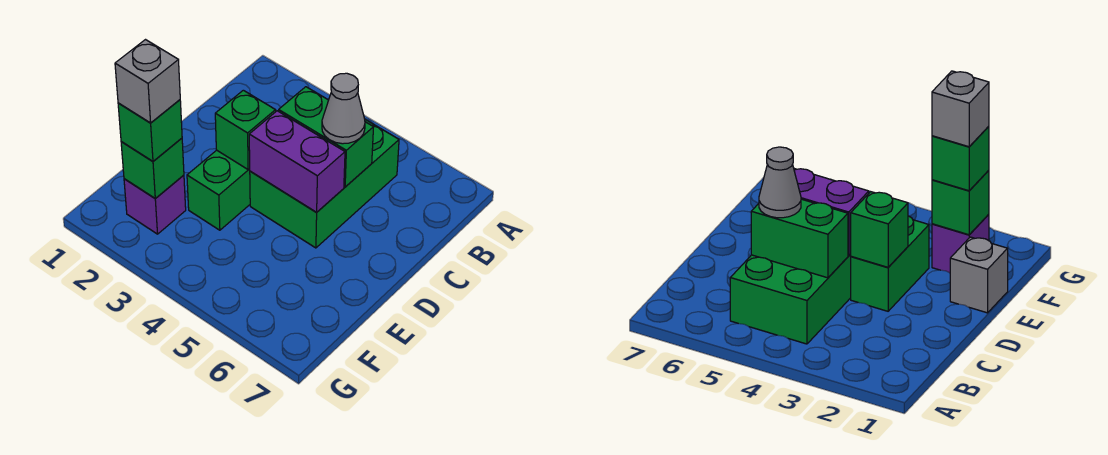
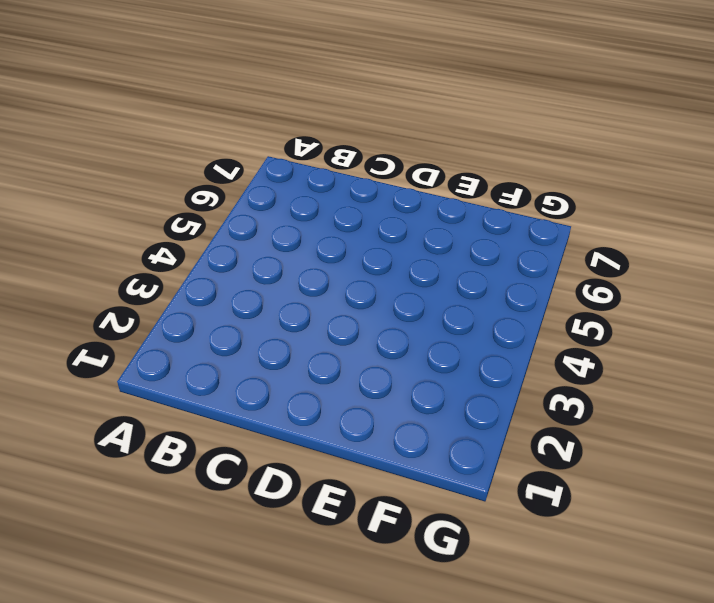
none -> green 2x3 brick [250,120,399,248]
none -> green 1x2 brick [187,150,250,230]

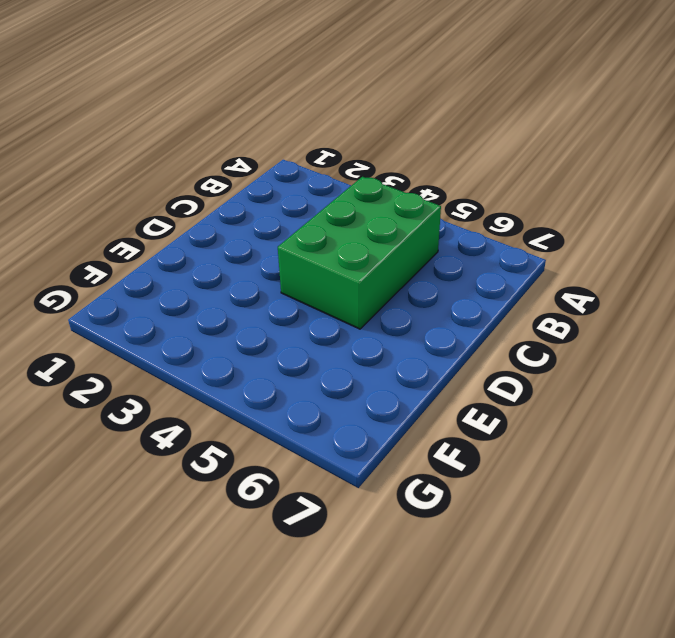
none -> green 1x2 brick [187,150,250,230]
none -> grey 1x1 brick [950,237,1008,313]

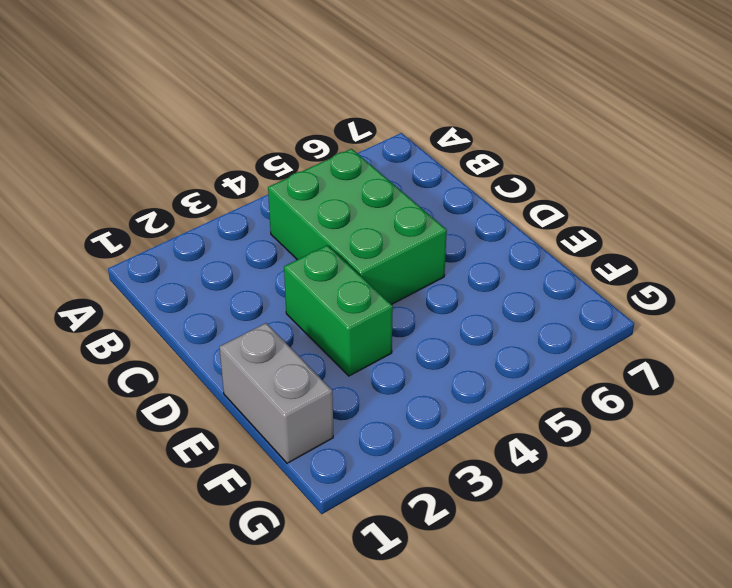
grey 1x2 brick [219,323,333,463] -> grey 1x1 brick [950,237,1008,313]
none -> purple 1x1 brick [124,175,186,234]
none -> green 1x2 brick [279,87,374,187]

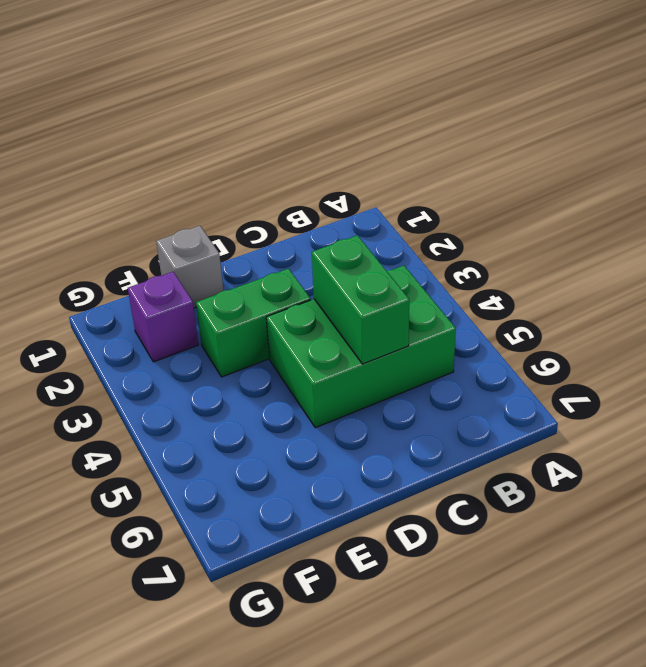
none -> green 1x1 brick [215,90,276,170]
none -> purple 1x2 brick [249,111,345,212]

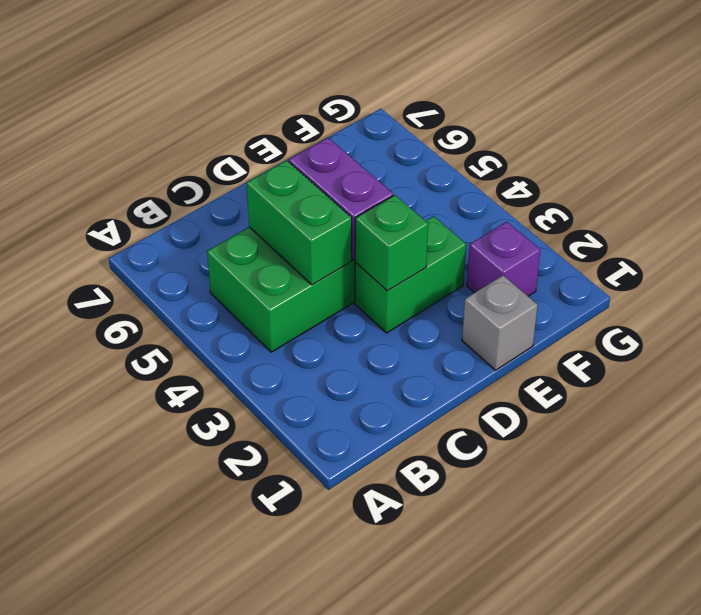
none -> green 1x1 brick [121,138,184,199]
none -> grey 1x1 cone [322,73,365,144]

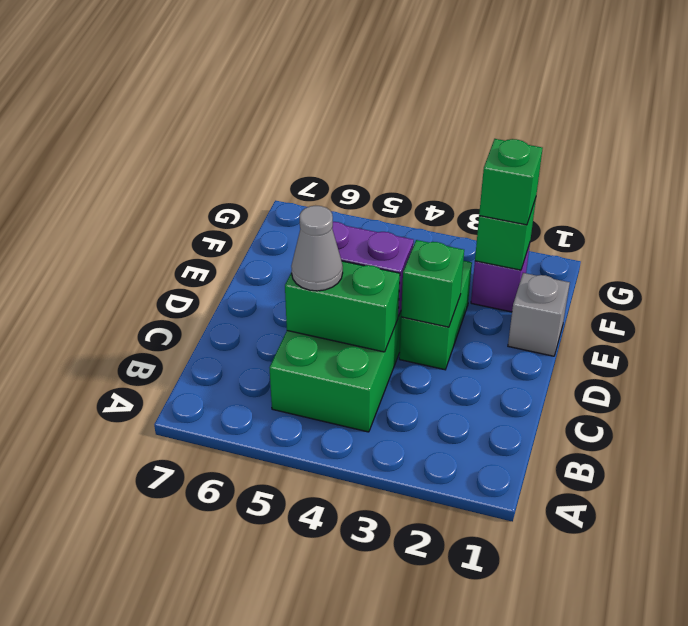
none -> grey 1x1 brick [115,40,180,123]

